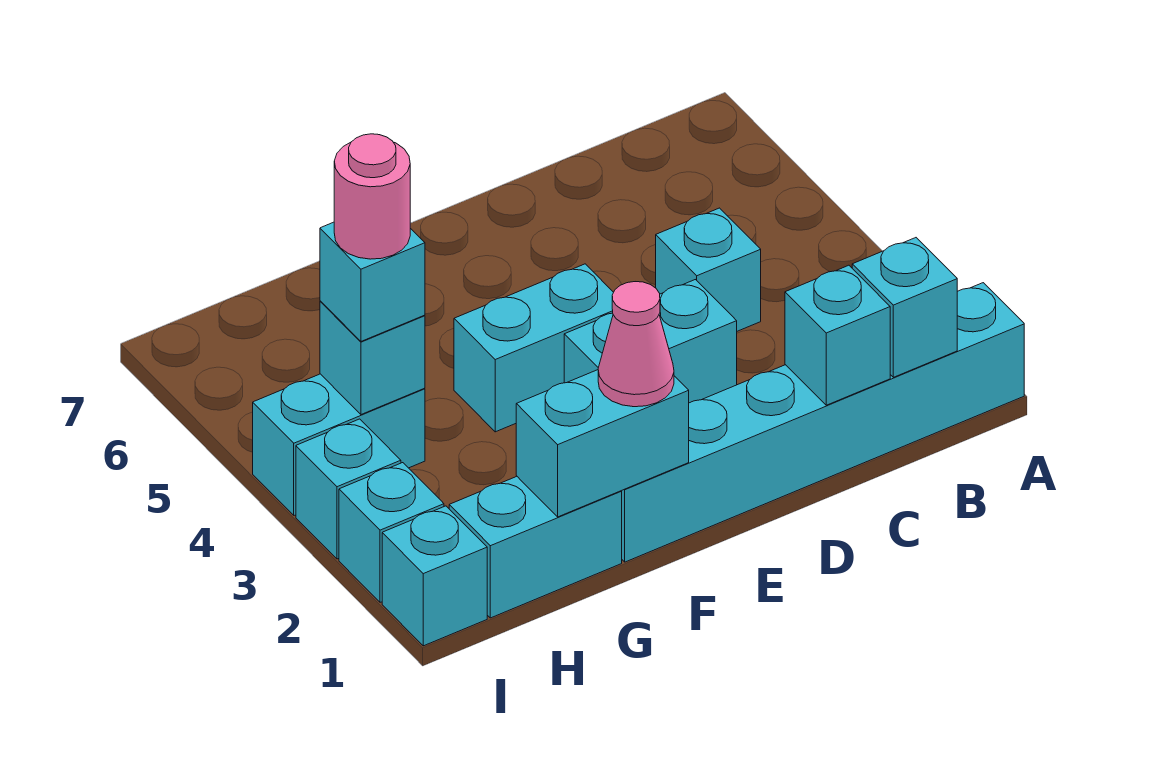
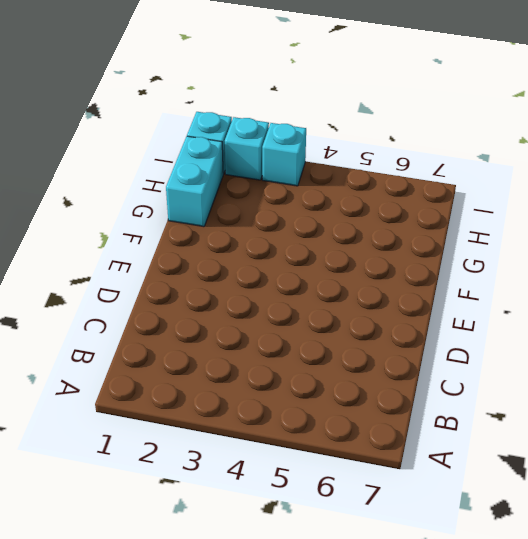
none -> cyan 1x6 brick [622,283,1024,562]
none -> cyan 1x1 brick [656,208,761,331]
none -> cyan 1x2 brick [564,280,737,403]

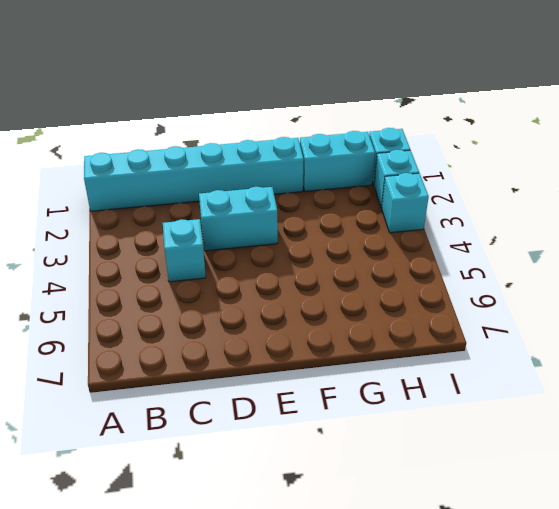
none -> cyan 1x2 brick [454,264,614,432]
none -> cyan 1x2 brick [253,374,425,515]
none -> cyan 1x1 brick [852,238,957,377]

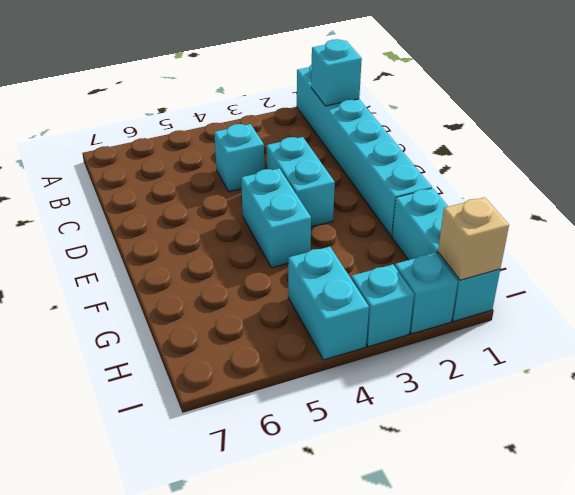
tan 1x1 brick [438,197,509,280] -> none
none -> cyan 1x1 brick [785,265,890,405]
none -> cyan 1x2 brick [516,370,689,517]
none -> cyan 1x1 brick [320,301,425,415]

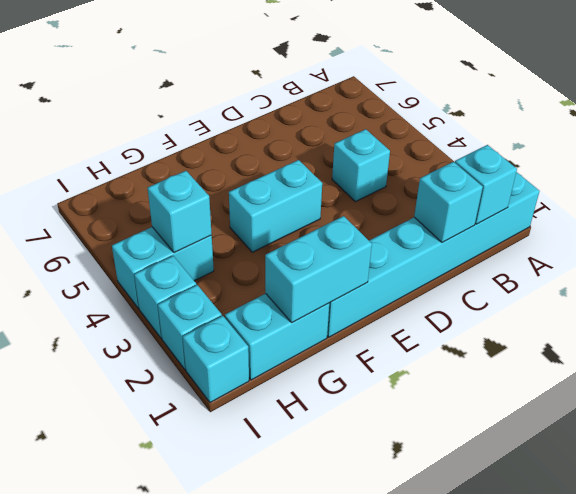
none -> cyan 1x2 brick [564,280,737,403]
none -> pink 1x1 cone [598,282,674,407]
none -> cyan 1x1 brick [320,222,425,341]

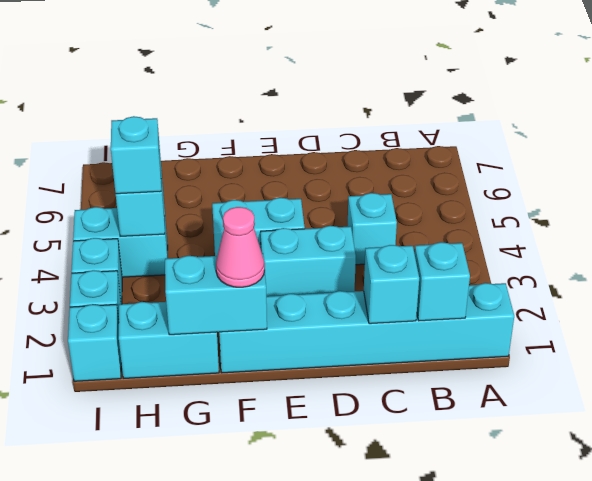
none -> pink 1x1 round brick [334,134,410,259]

